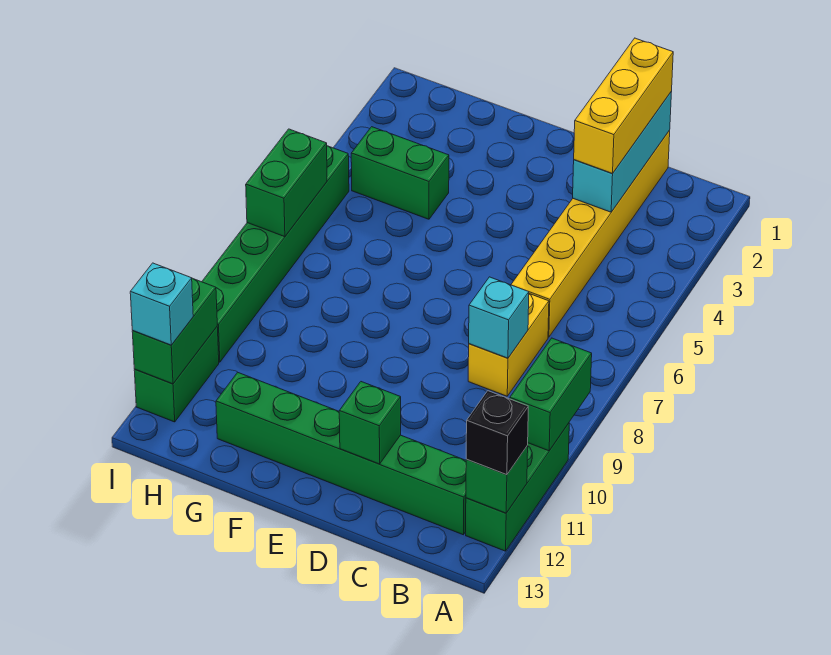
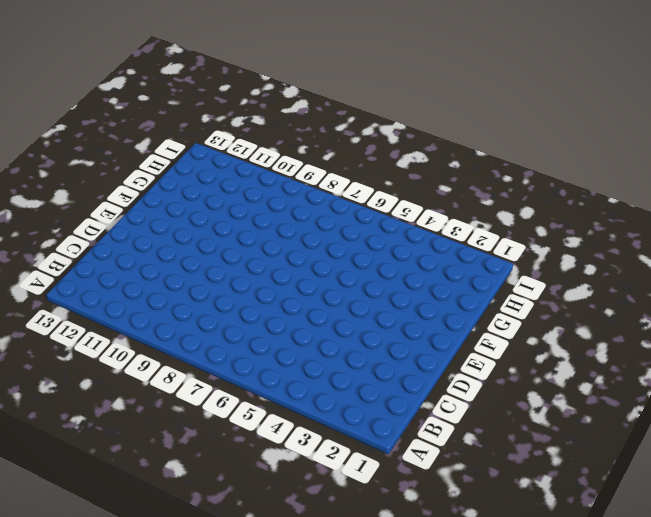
none -> green 1x3 brick [466,423,569,551]
none -> green 1x6 brick [216,372,466,535]
none -> yellow 1x6 brick [511,130,670,337]

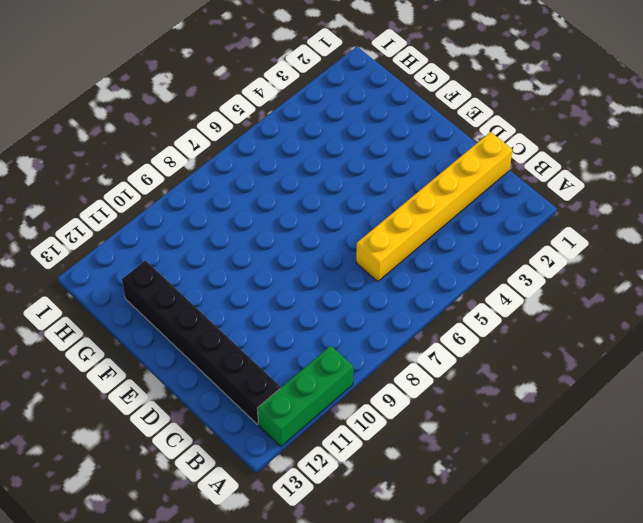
black 1x6 brick [122,261,280,425] -> green 1x6 brick [216,372,466,535]
none -> yellow 1x2 brick [468,294,549,396]
none -> green 1x2 brick [351,127,449,219]
none -> green 1x6 brick [202,146,349,362]

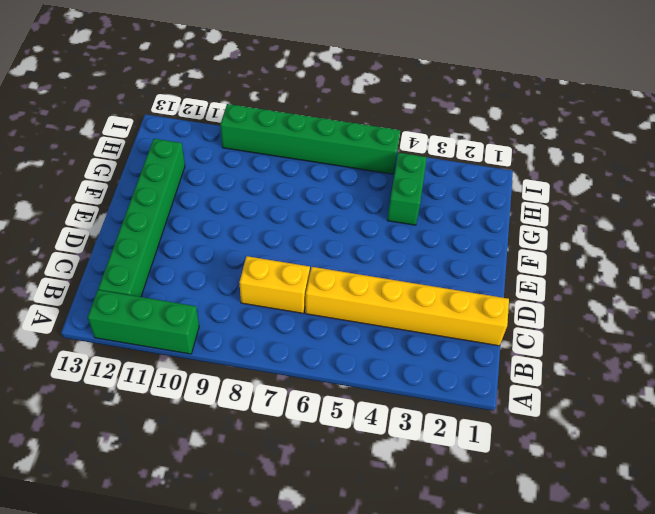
none -> green 1x2 brick [134,327,219,422]
none -> green 1x2 brick [510,338,592,451]
none -> green 1x1 brick [466,446,528,513]

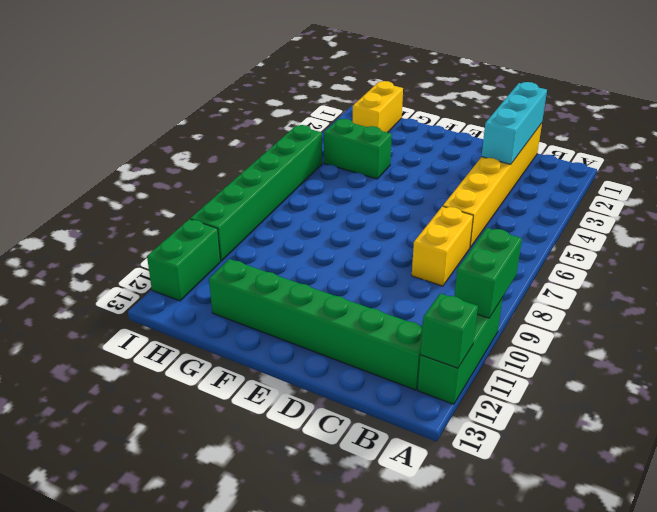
yellow 1x2 brick [352,81,403,133] -> none
none -> cyan 1x1 brick [469,277,529,358]
none -> green 1x1 brick [339,382,401,464]
none -> green 1x2 brick [246,129,327,237]

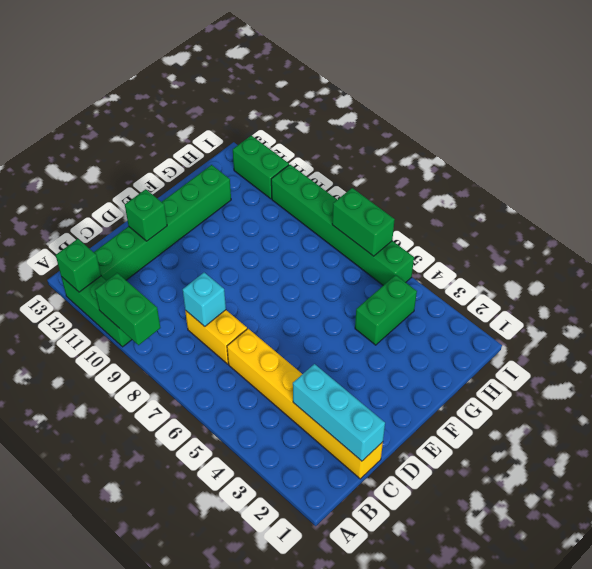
none -> green 1x2 brick [132,278,217,384]
none -> black 1x1 brick [466,391,528,475]
none -> yellow 1x3 brick [574,38,673,173]

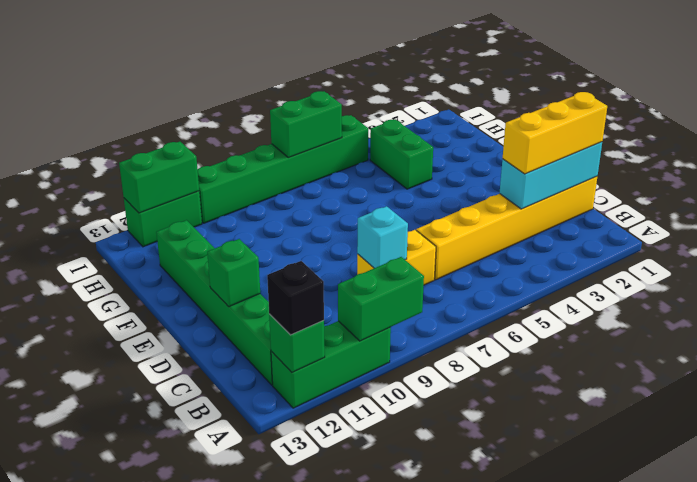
none -> cyan 1x1 brick [130,263,193,345]

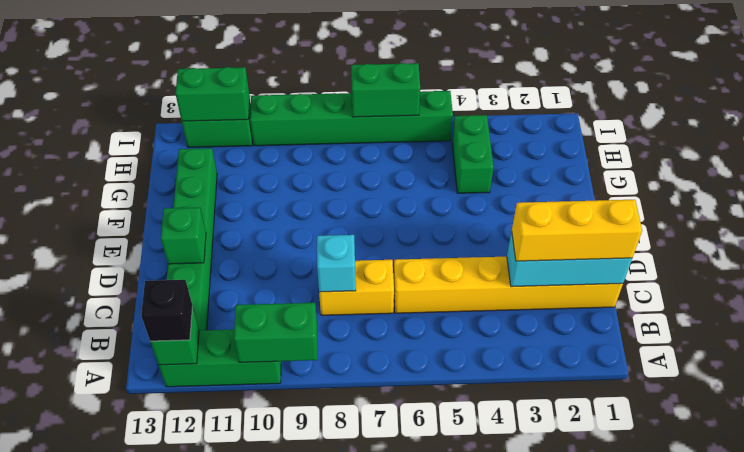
none -> cyan 1x1 brick [130,263,193,345]

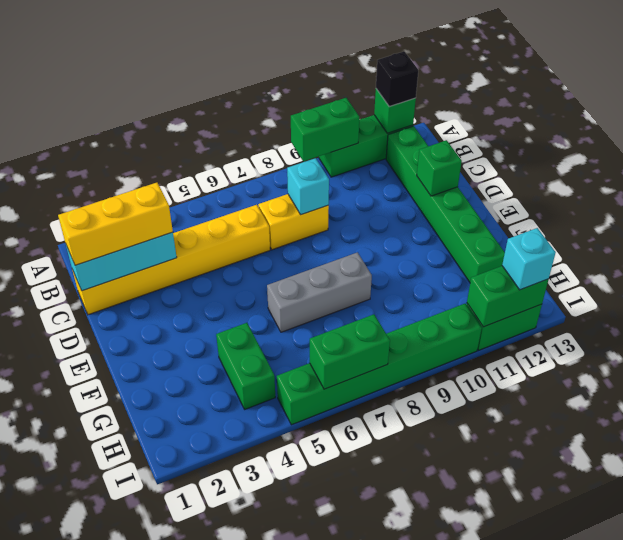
grey 1x3 brick [267,252,372,332] -> none

